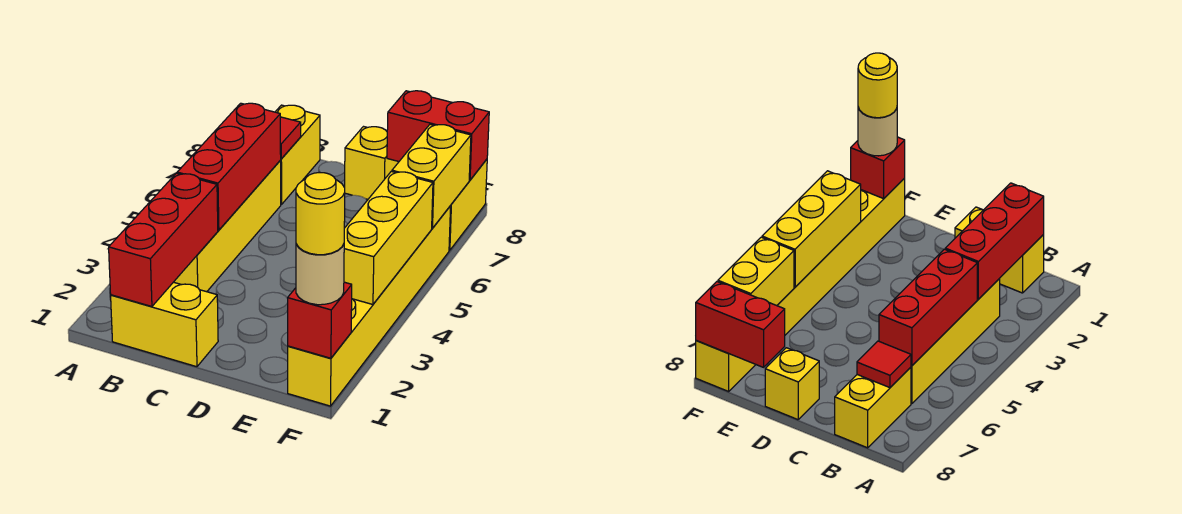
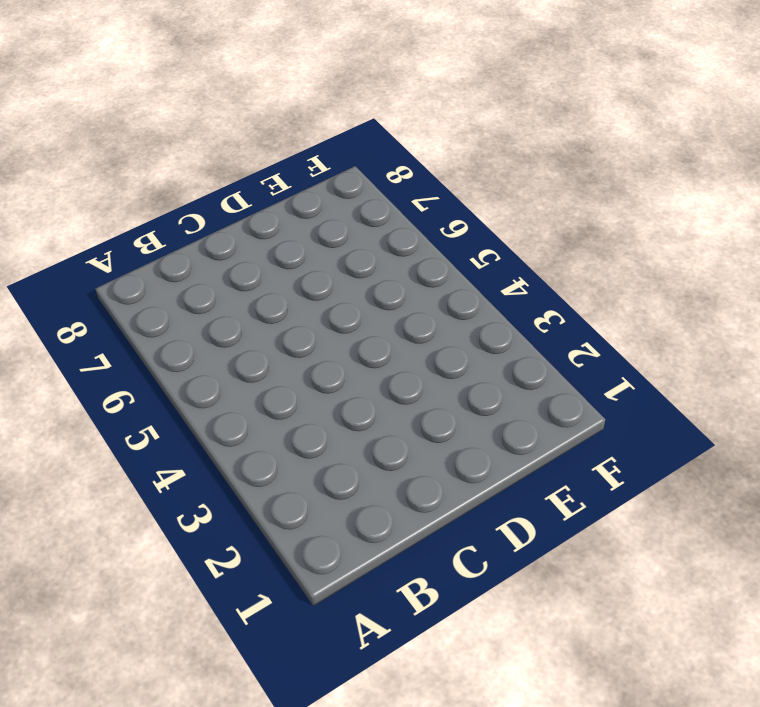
none -> yellow 1x2 brick [111,282,218,367]
none -> yellow 1x4 brick [174,161,281,292]
none -> yellow 1x2 brick [276,105,320,205]

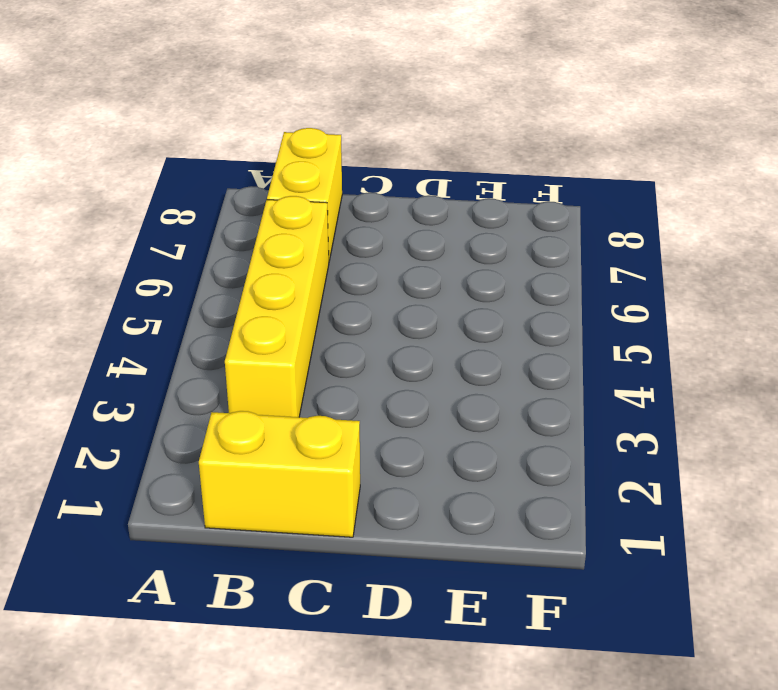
none -> yellow 1x1 brick [345,127,398,199]
none -> yellow 1x6 brick [288,206,451,406]
none -> yellow 1x2 brick [449,159,487,250]

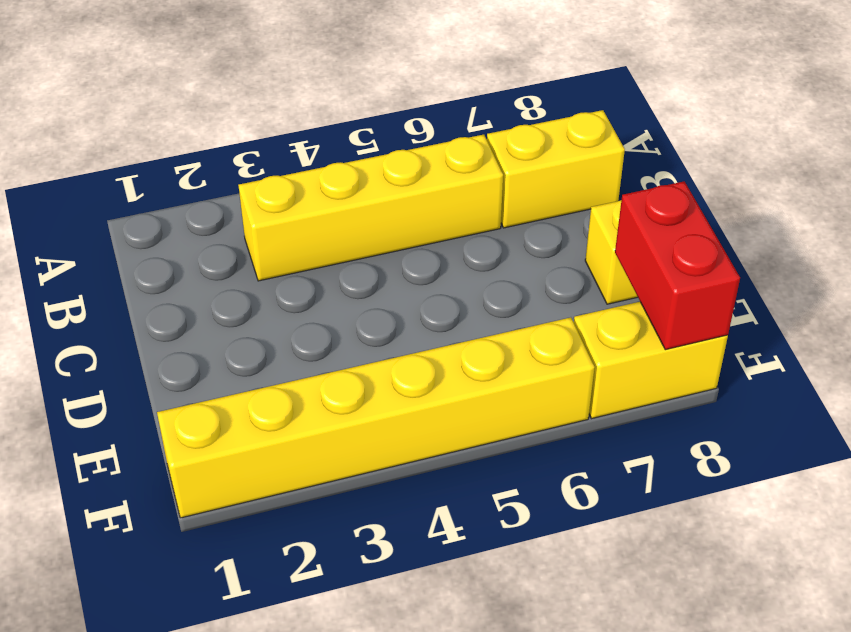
none -> yellow 1x2 brick [111,282,218,367]
none -> red 1x3 brick [109,173,218,307]
none -> red 1x3 brick [177,103,281,230]

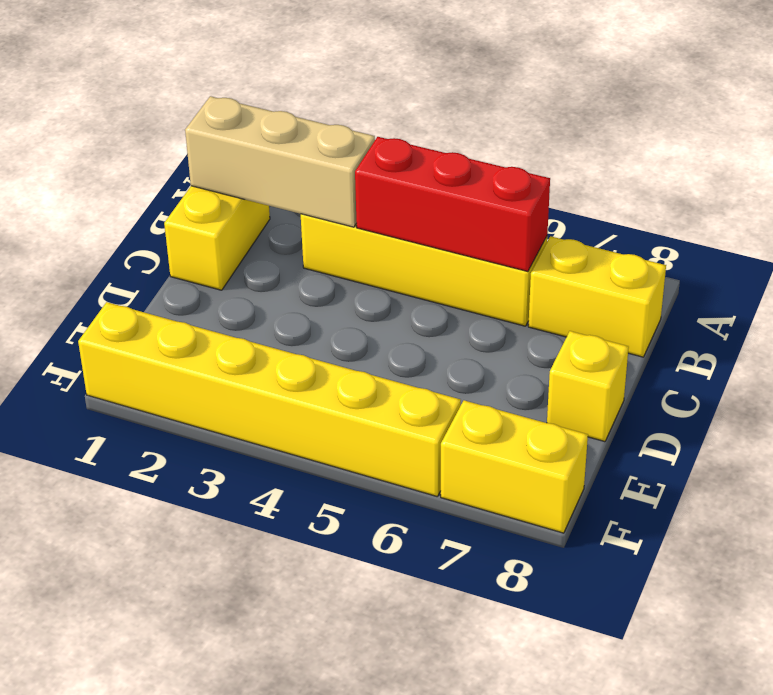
tan 1x3 brick [185,96,375,227] -> red 1x3 brick [109,173,218,307]
none -> red 1x1 tile [280,117,301,158]
none -> red 1x2 brick [387,91,489,180]
none -> red 1x1 brick [288,282,352,358]

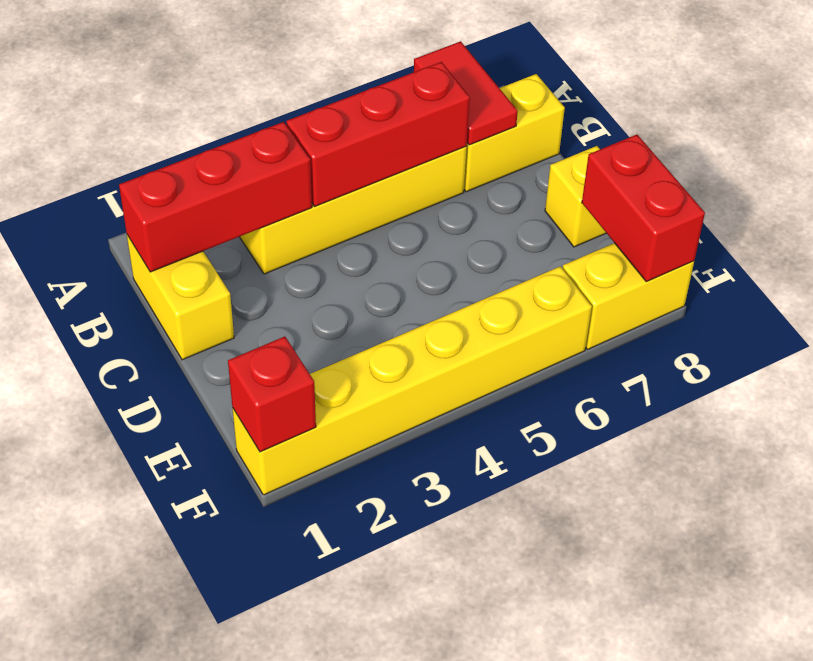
red 1x2 tile [414,41,518,145] -> red 1x1 tile [280,117,301,158]
none -> yellow 1x3 brick [344,172,433,305]
none -> yellow 1x2 brick [392,124,471,228]
none -> tan 1x1 round brick [296,244,344,305]

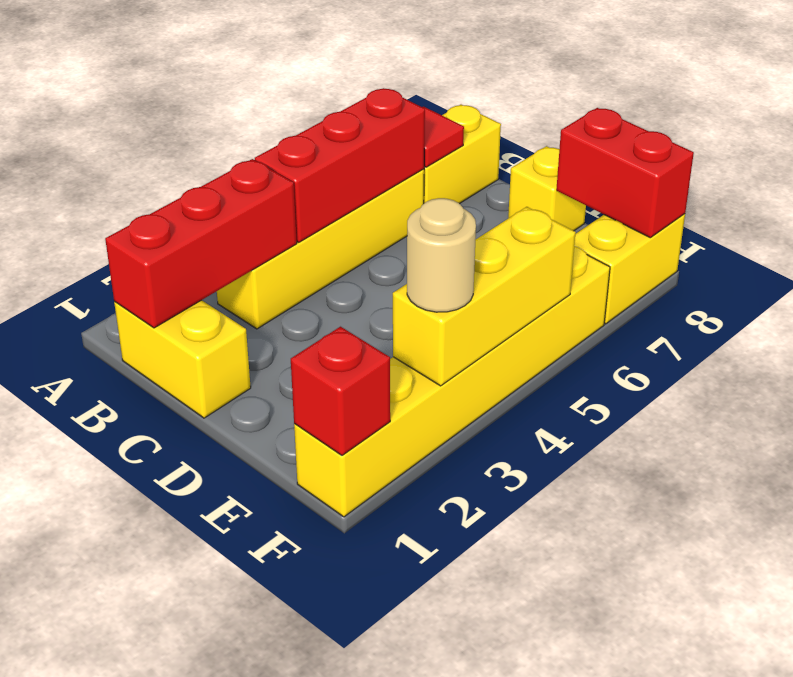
tan 1x1 round brick [407,198,476,312] -> tan 1x1 round brick moved to [296,244,344,305]
none -> yellow 1x2 brick [392,124,471,228]
none -> yellow 1x1 round brick [296,173,345,255]

